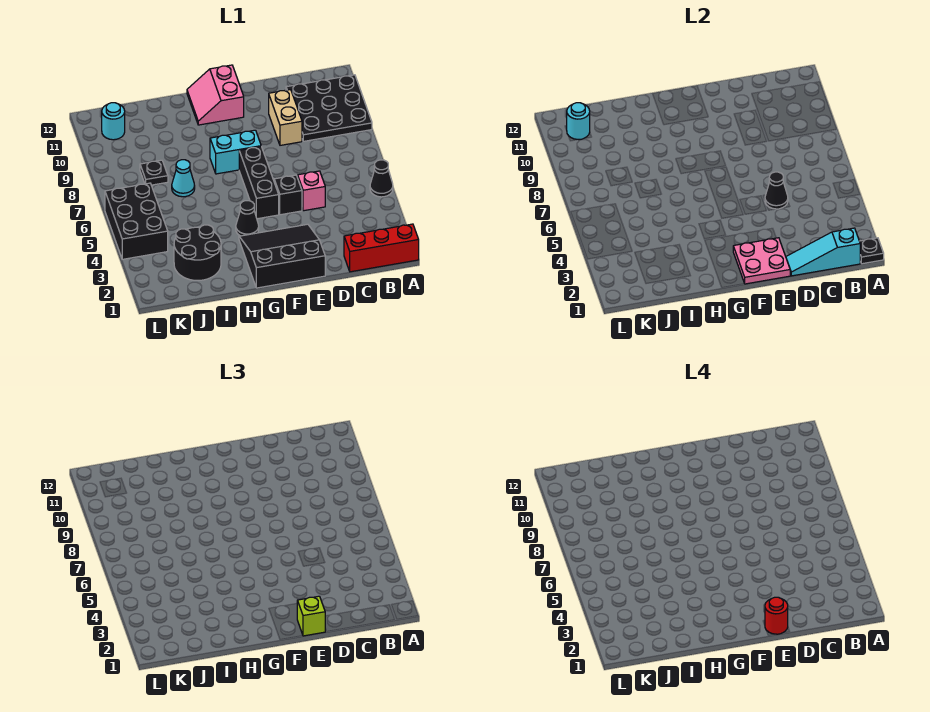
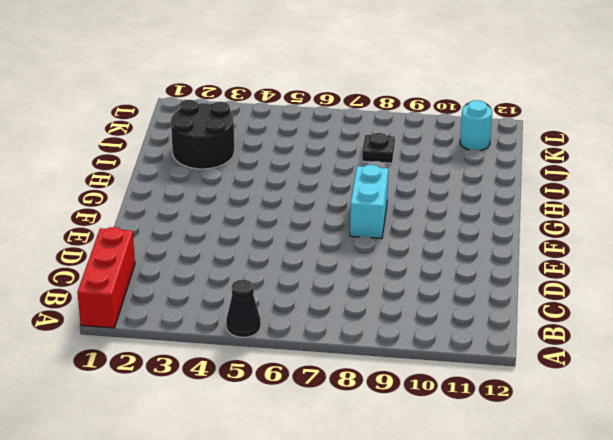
none -> black 3x3 plate [286,75,372,141]
none -> pink 1x1 brick [298,171,325,211]
none -> tan 1x2 brick [269,90,302,145]

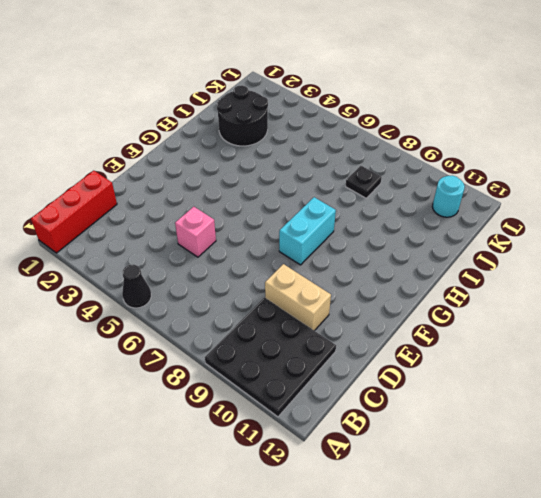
none -> black 3x3 slope [239,224,325,288]
none -> black 1x1 brick [274,175,302,215]
none -> black 1x3 brick [239,147,279,219]

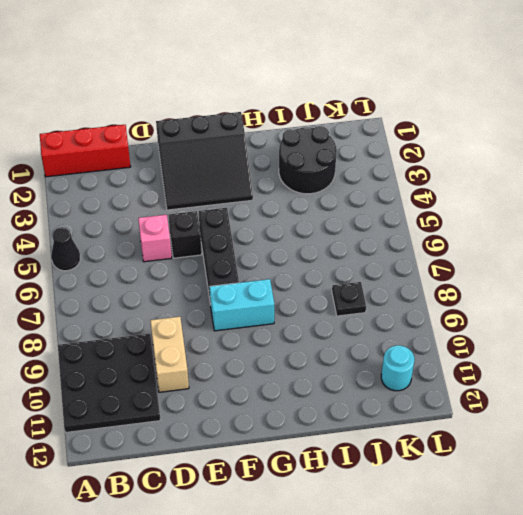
none -> pink 2x2 slope [187,65,244,125]
none -> black 1x1 cone [236,201,259,236]
none -> cyan 1x1 cone [172,160,195,197]

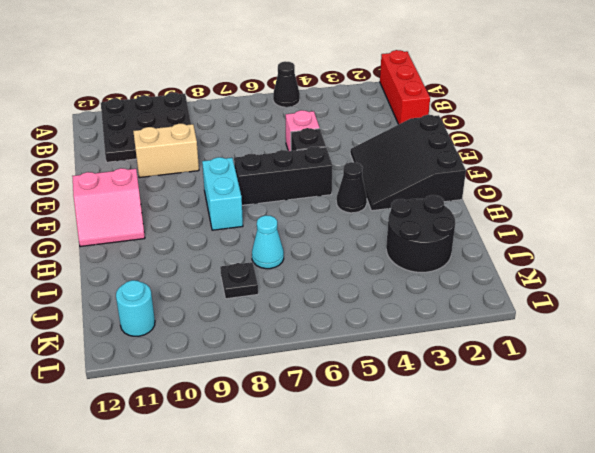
none -> black 2x3 brick [105,183,168,259]
none -> black 1x1 plate [860,238,884,264]
none -> cyan 1x3 slope [786,228,860,276]

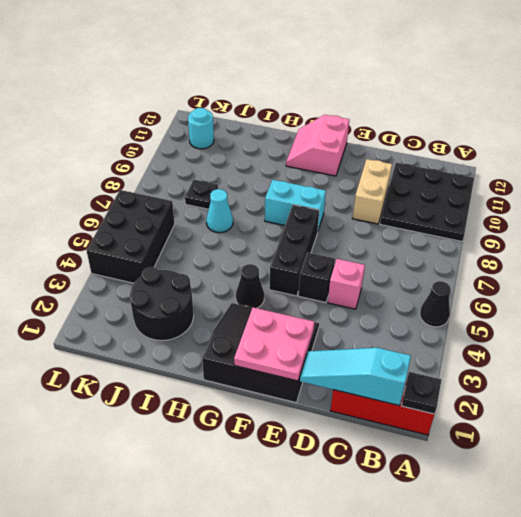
none -> black 1x1 cone [765,172,788,209]
none -> cyan 1x1 round brick [567,103,590,140]
none -> lime 1x1 brick [297,596,325,636]

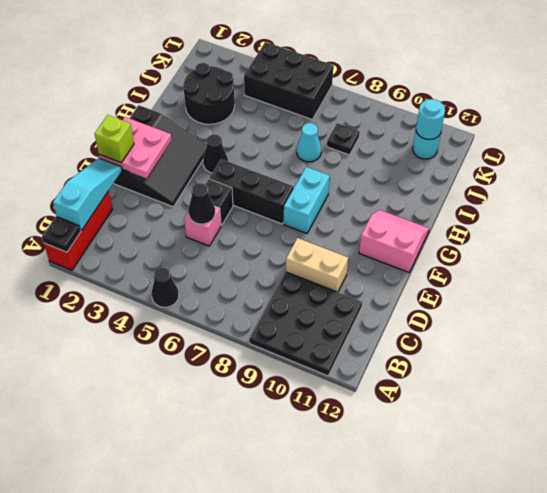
none -> red 1x1 round brick [765,597,788,634]

